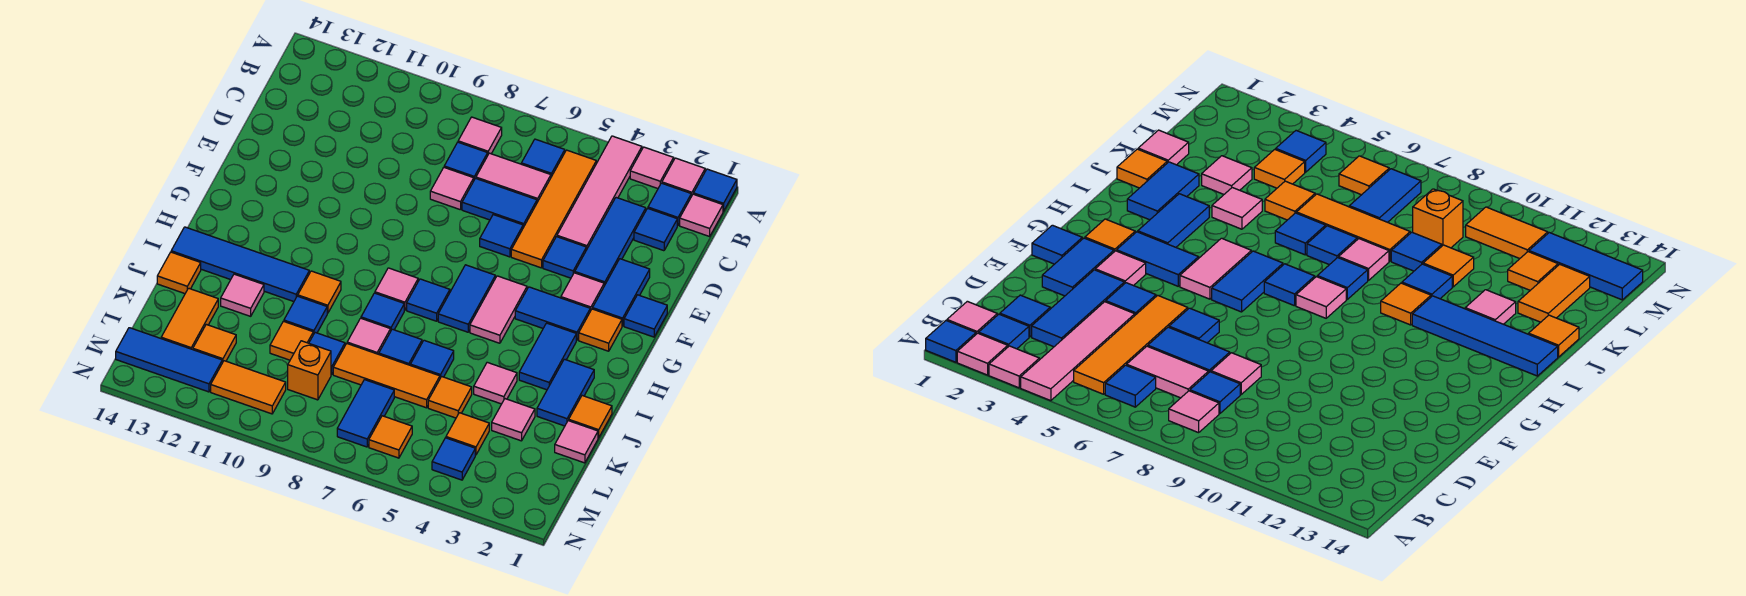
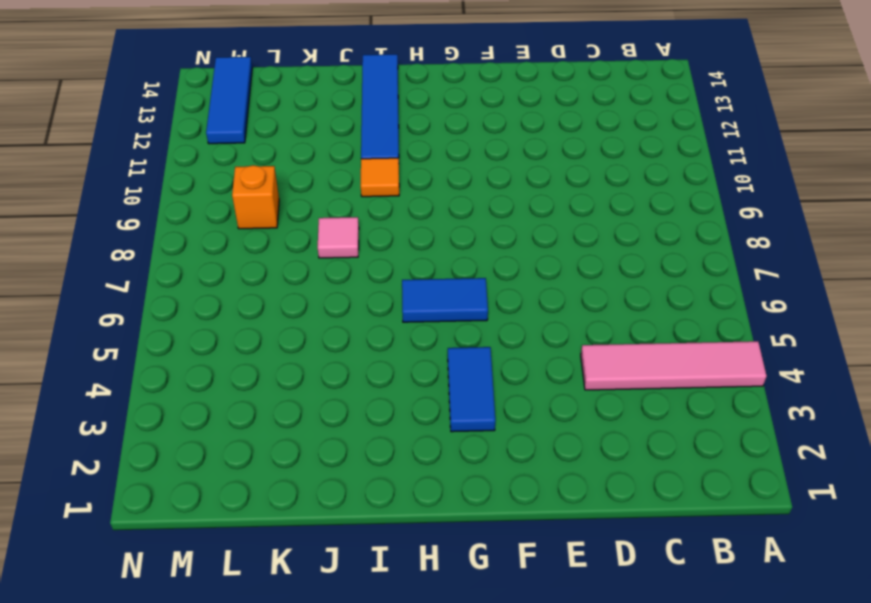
none -> blue 1x1 tile [694,169,737,211]
none -> pink 1x1 tile [662,158,705,196]
none -> pink 1x1 tile [630,147,674,189]
none -> pink 1x1 tile [680,194,723,236]

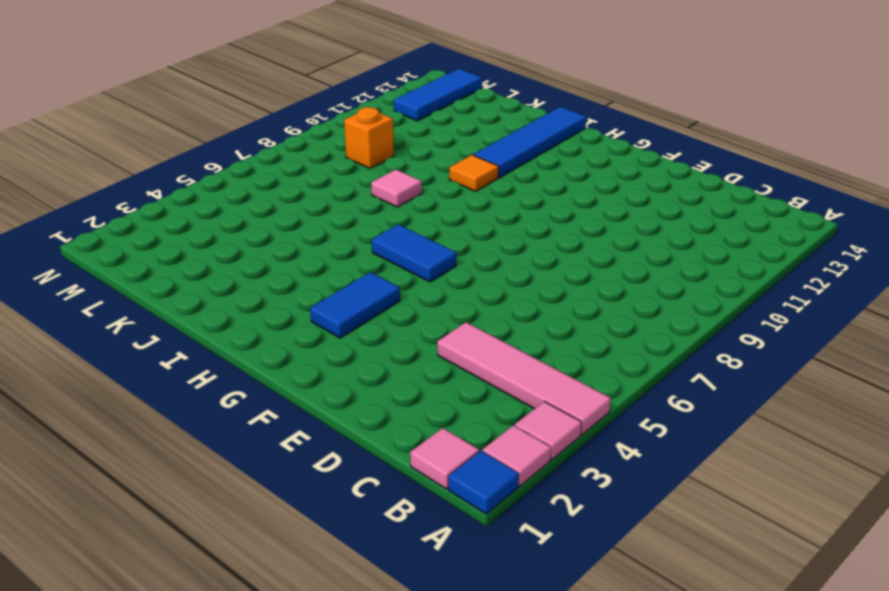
none -> blue 1x1 tile [648,183,691,225]
none -> orange 1x4 tile [511,150,596,268]
none -> blue 1x1 tile [521,139,565,177]
none -> pink 1x1 tile [458,117,502,154]

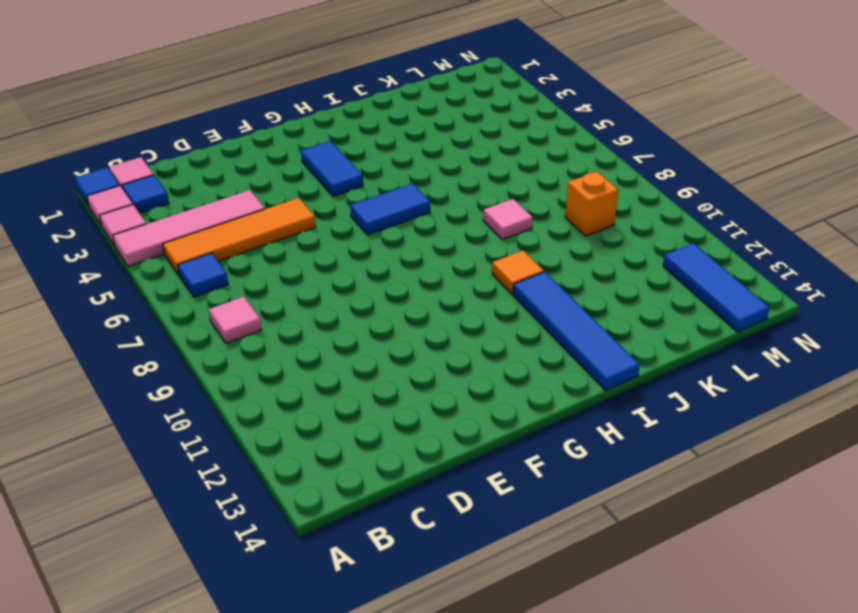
none -> blue 1x1 tile [634,208,677,251]
none -> blue 1x3 tile [575,198,646,286]
none -> pink 1x2 tile [476,153,551,202]
none -> blue 1x1 tile [444,142,488,179]

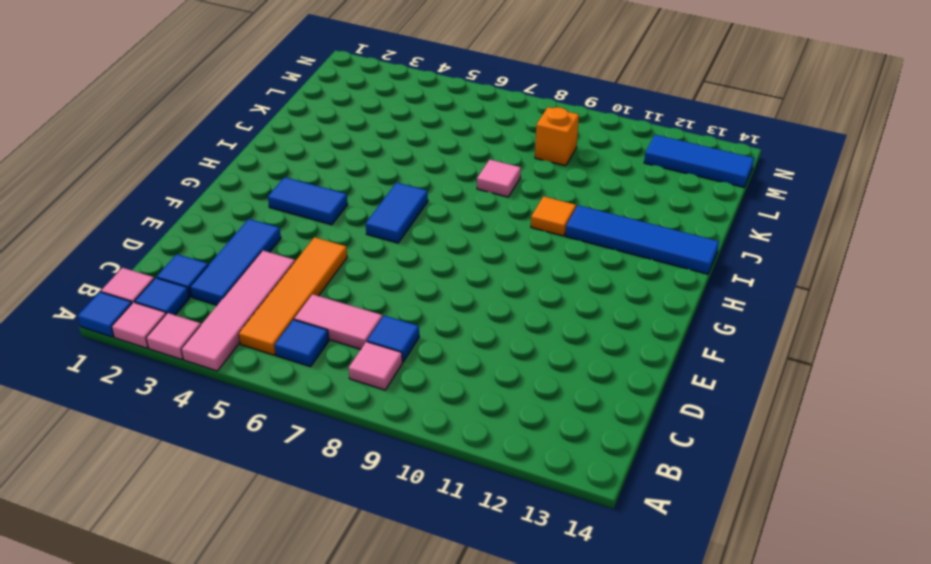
none -> blue 1x2 tile [462,178,537,228]
none -> pink 1x1 tile [430,168,474,210]
none -> blue 1x2 tile [593,259,650,326]
none -> blue 1x1 tile [543,237,586,278]

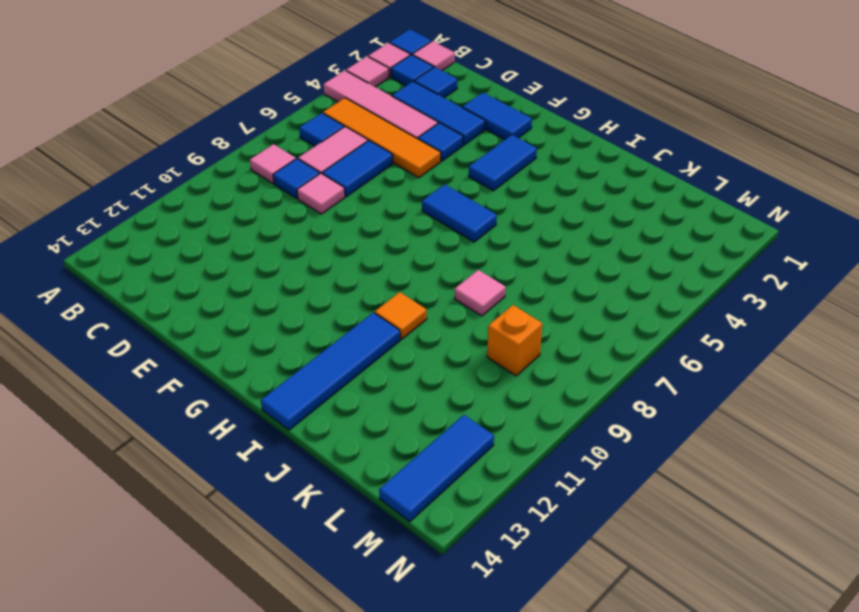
none -> blue 1x1 tile [480,215,523,257]
none -> blue 1x1 tile [624,295,667,337]
none -> pink 1x1 tile [561,273,604,311]
none -> orange 1x1 tile [579,309,622,351]

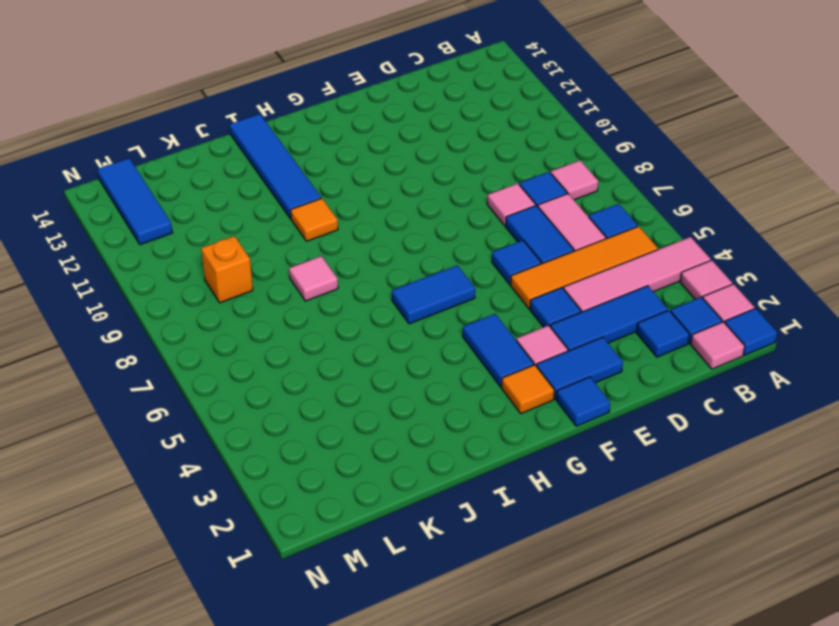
none -> pink 1x2 tile [470,276,527,343]
none -> blue 1x2 tile [519,323,576,390]
none -> blue 1x1 tile [407,279,450,321]
none -> pink 1x1 tile [375,268,418,310]

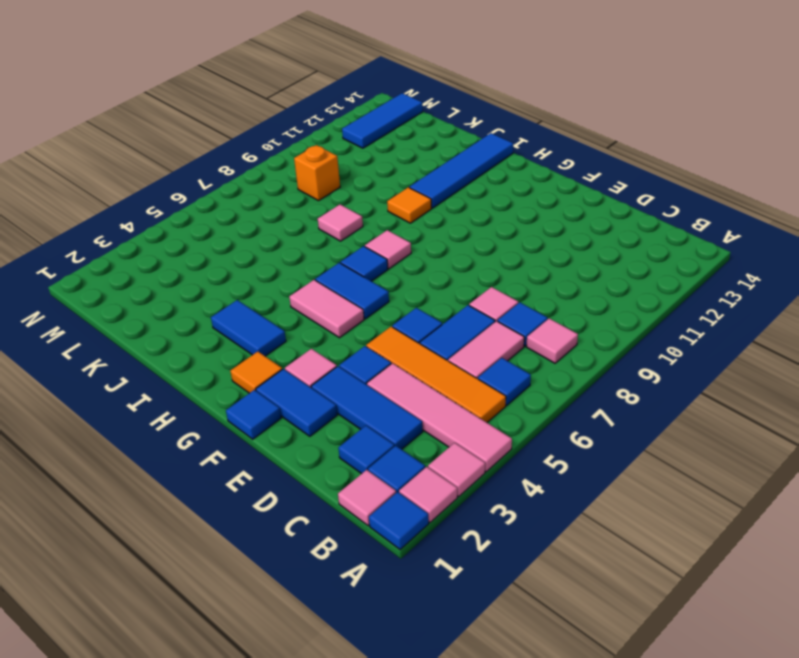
none -> blue 1x2 tile [515,287,590,340]
none -> blue 1x2 tile [537,359,594,426]
none -> blue 1x1 tile [361,293,404,330]
none -> orange 1x1 tile [569,396,612,438]

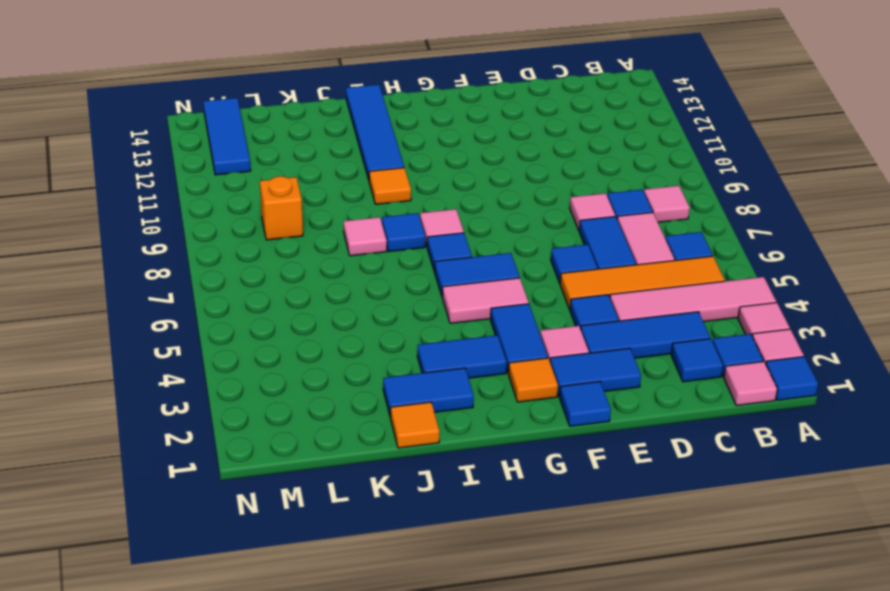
none -> pink 1x1 tile [474,362,517,404]
none -> blue 1x1 tile [410,340,454,378]
none -> blue 1x1 tile [379,329,422,365]
none -> blue 1x1 tile [284,296,327,335]

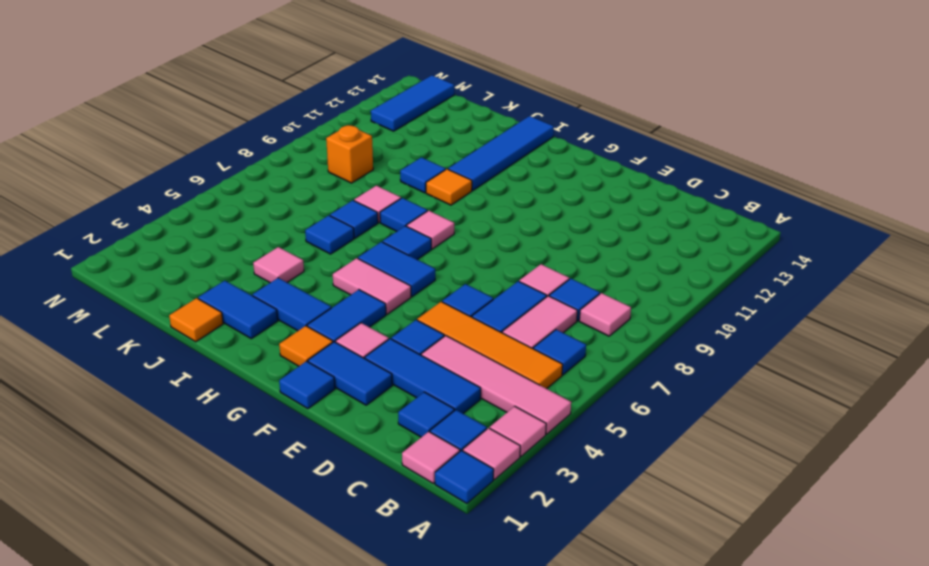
none -> pink 1x1 tile [221,274,264,316]
none -> orange 1x1 tile [157,252,201,294]
none -> pink 1x1 tile [555,421,598,463]
none -> pink 1x1 tile [492,399,535,441]

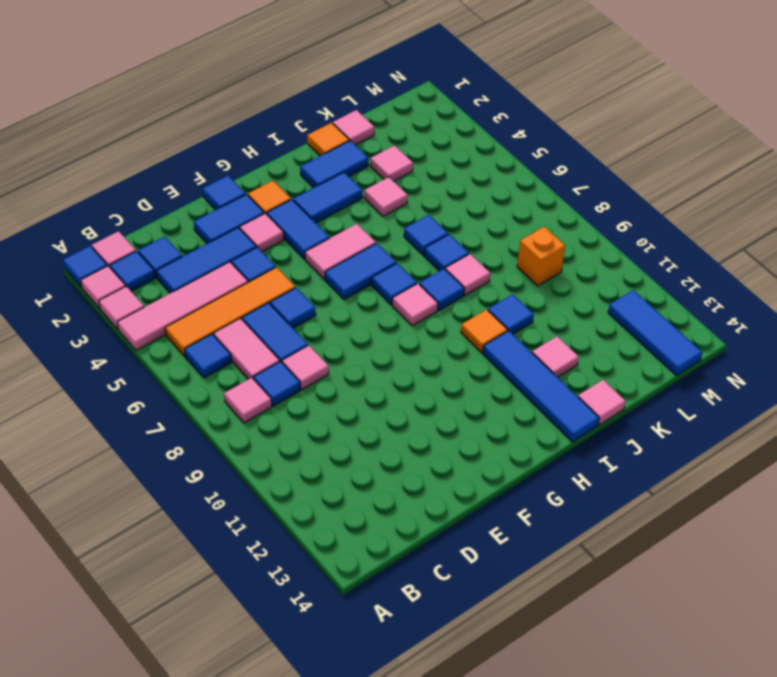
pink 1x1 tile [578,380,626,425] -> orange 1x1 tile [157,252,201,294]
none -> orange 1x1 tile [428,377,472,418]
none -> orange 1x3 tile [333,344,440,408]
none -> blue 1x1 tile [309,332,345,375]
none -> orange 1x1 tile [270,321,313,360]

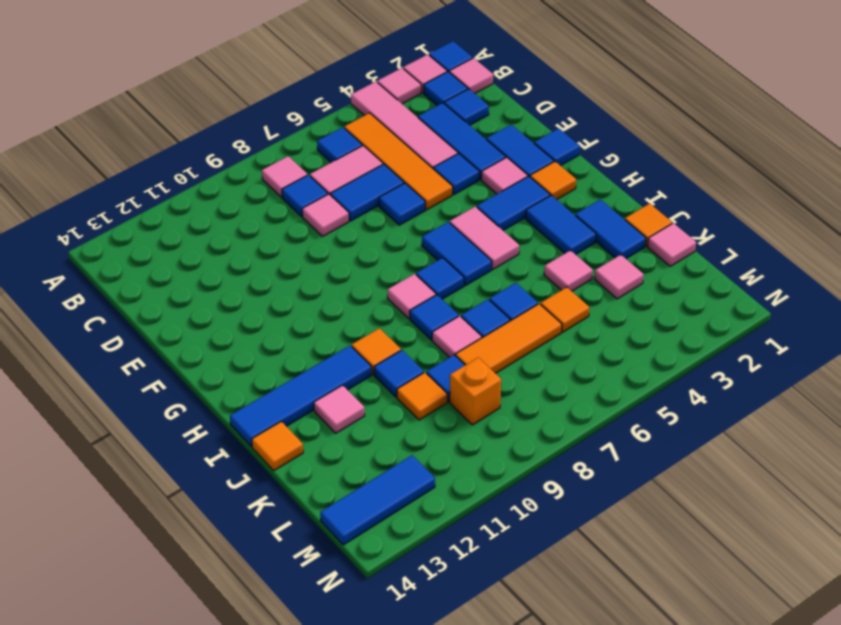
none -> orange 1x2 tile [161,288,218,350]
none -> orange 1x1 tile [446,413,489,455]
none -> blue 1x2 tile [337,380,394,447]
none -> orange 1x1 tile [193,324,236,363]

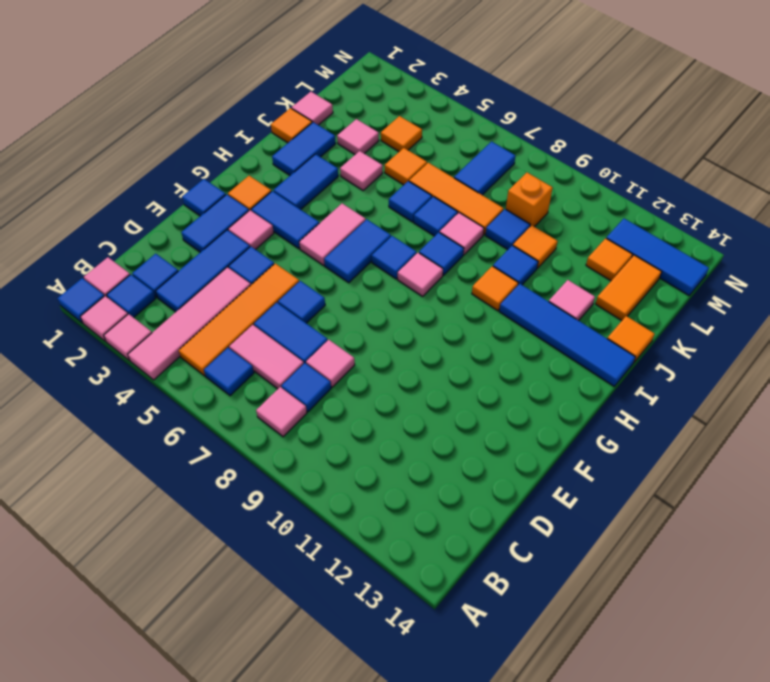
none -> blue 1x1 tile [432,438,475,480]
none -> orange 1x1 tile [369,416,412,458]
none -> orange 1x2 tile [211,361,286,414]

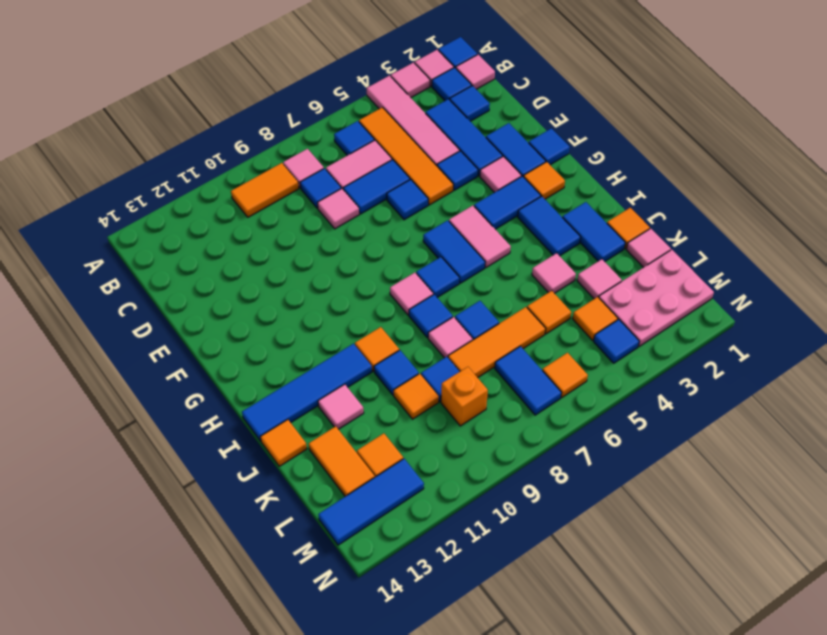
orange 1x2 tile [231,163,299,217] -> orange 1x2 tile moved to [211,361,286,414]
pink 2x3 plate [599,250,714,347] -> none
none -> blue 1x1 tile [410,340,454,378]

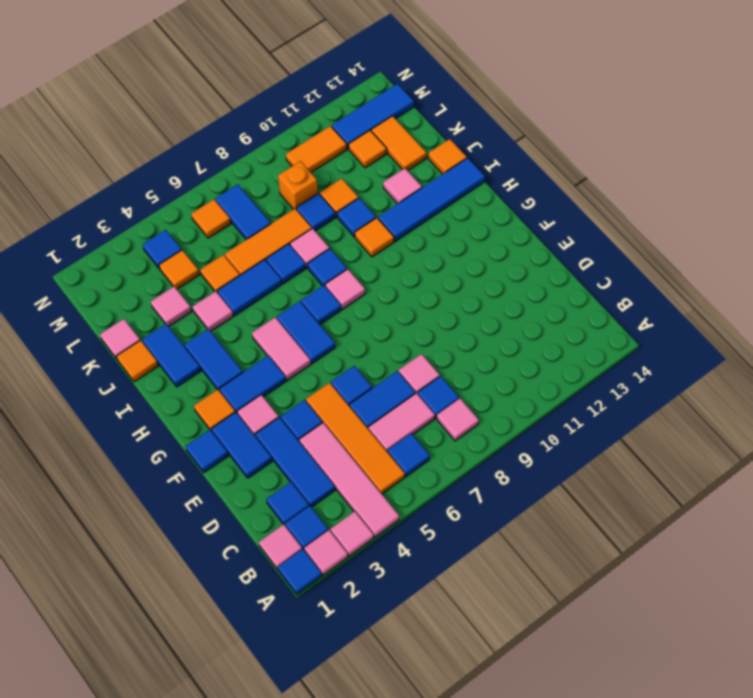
blue 1x2 tile [217,259,282,315] -> blue 1x1 tile [410,340,454,378]

